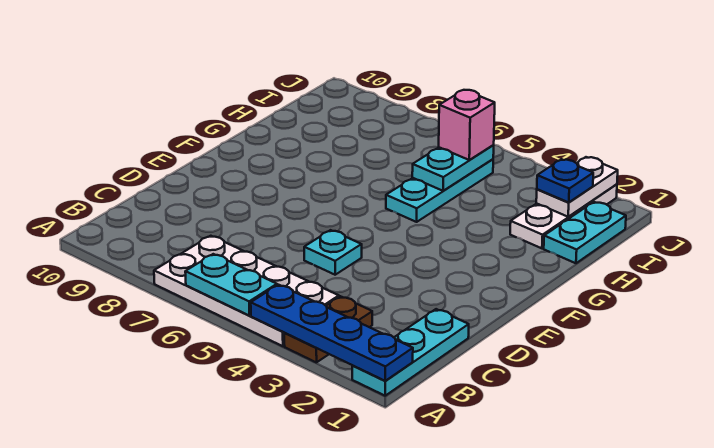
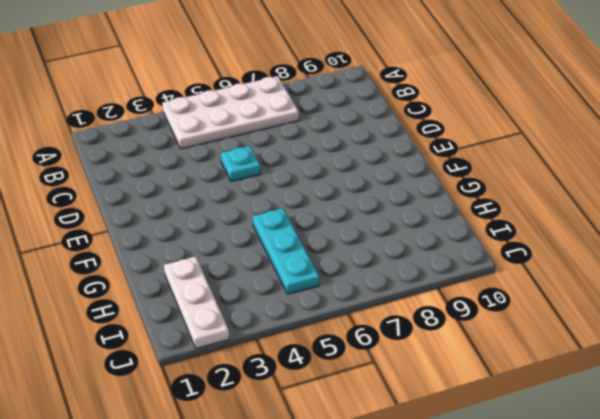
none -> cyan 1x3 plate [352,309,469,396]
none -> brown 1x2 plate [284,296,372,362]
none -> cyan 1x2 plate [544,202,626,263]

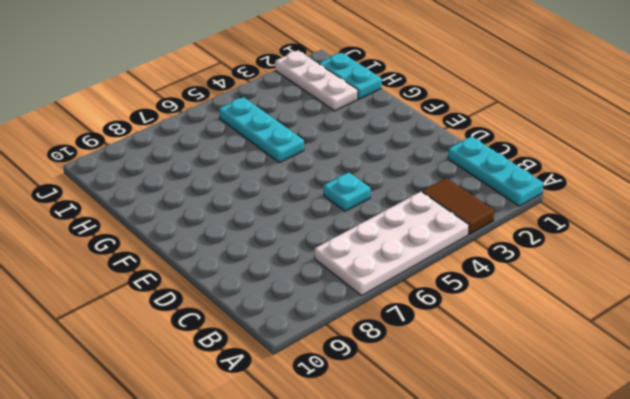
brown 1x2 tile [422,178,494,234] -> brown 1x2 plate [284,296,372,362]
none -> blue 1x4 plate [251,285,413,381]
none -> cyan 1x2 plate [185,254,277,316]
none -> cyan 1x2 plate [412,145,494,191]

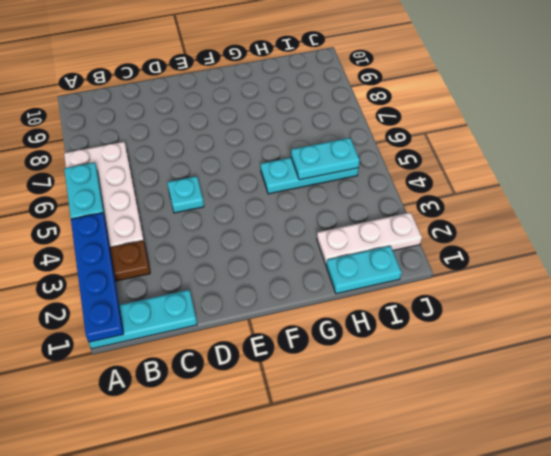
none -> white 1x2 plate [536,157,618,217]
none -> blue 1x1 plate [537,159,593,203]
none -> pink 1x1 brick [439,90,495,160]

